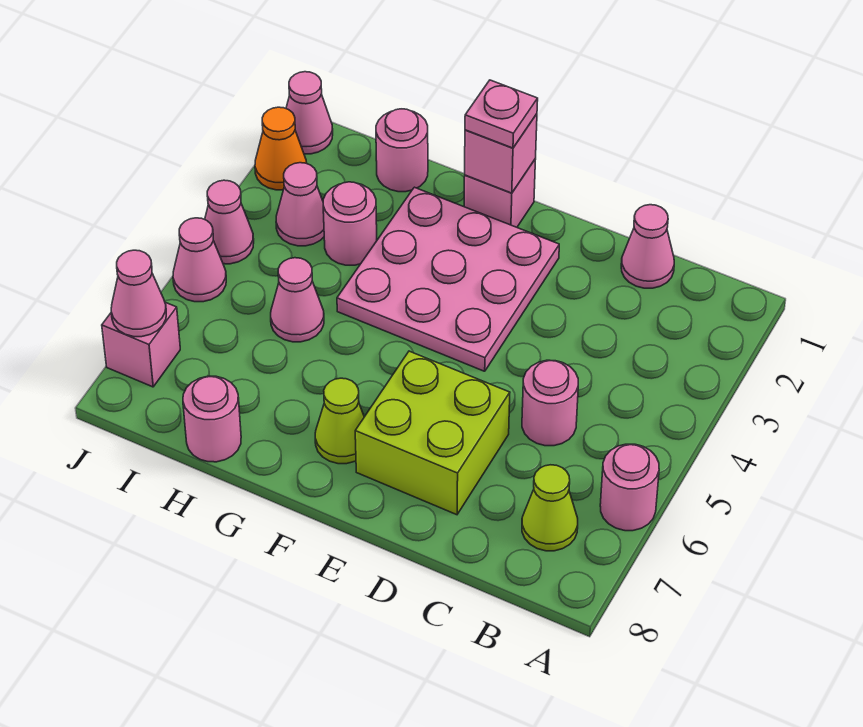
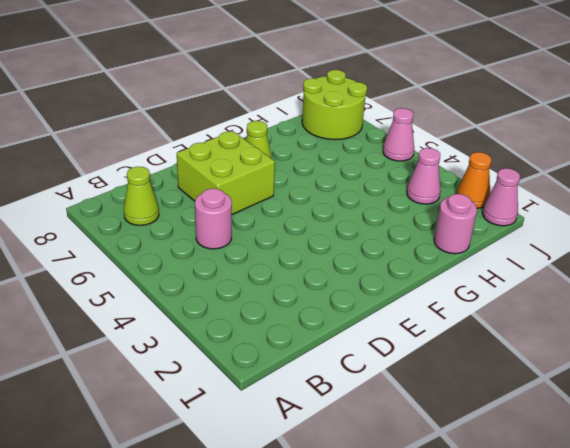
lime 2x2 round brick [302,70,367,140] -> pink 1x1 brick [102,302,180,387]
none -> pink 1x1 round brick [600,444,659,531]
none -> pink 1x1 cone [621,205,674,288]
none -> pink 3x3 plate [337,187,559,371]

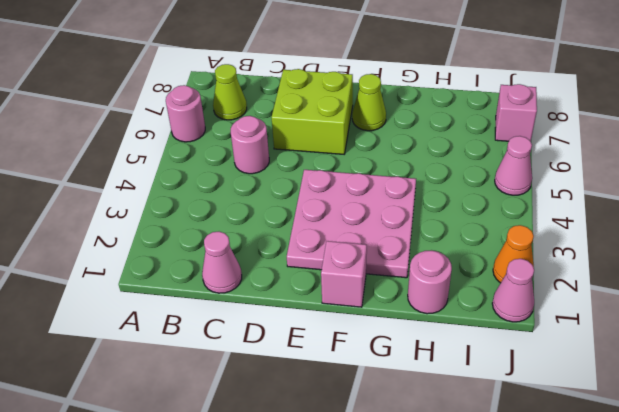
none -> pink 1x1 round brick [323,182,377,265]
none -> pink 1x1 cone [271,258,324,342]
none -> pink 1x1 round brick [183,376,241,462]

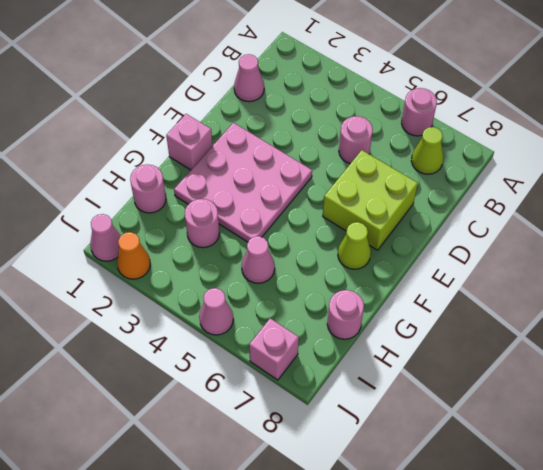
none -> pink 1x1 cone [276,163,324,246]
none -> pink 1x1 cone [205,180,254,264]
none -> pink 1x1 brick [465,114,537,193]

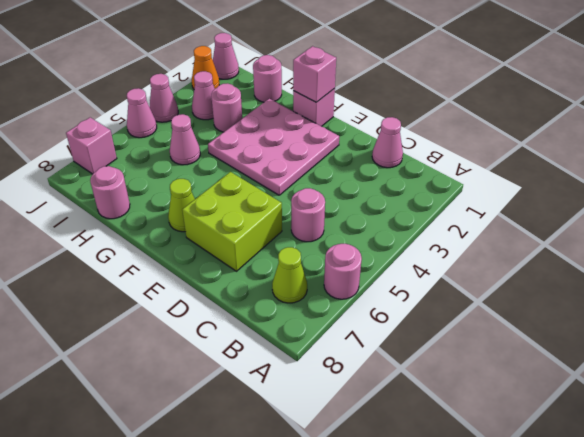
none -> pink 1x1 cone [111,250,166,337]
none -> pink 1x1 plate [465,80,538,148]

